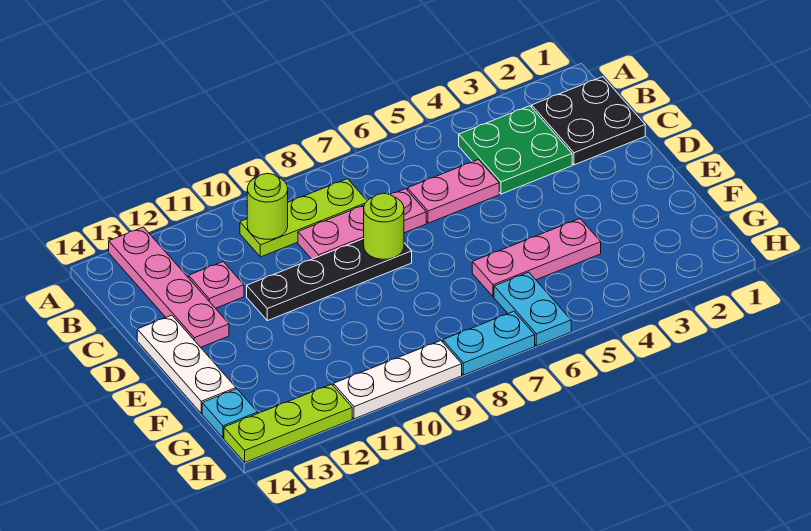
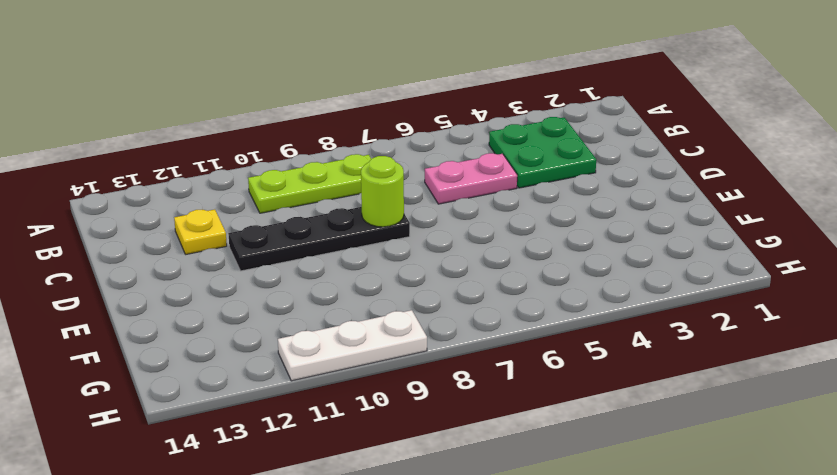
yellow 1x1 plate [174,209,227,254] -> pink 1x1 plate [189,262,244,308]
none -> pink 1x4 plate [109,227,229,347]
none -> black 2x2 plate [532,77,645,165]
none -> pink 1x3 plate [298,189,426,259]

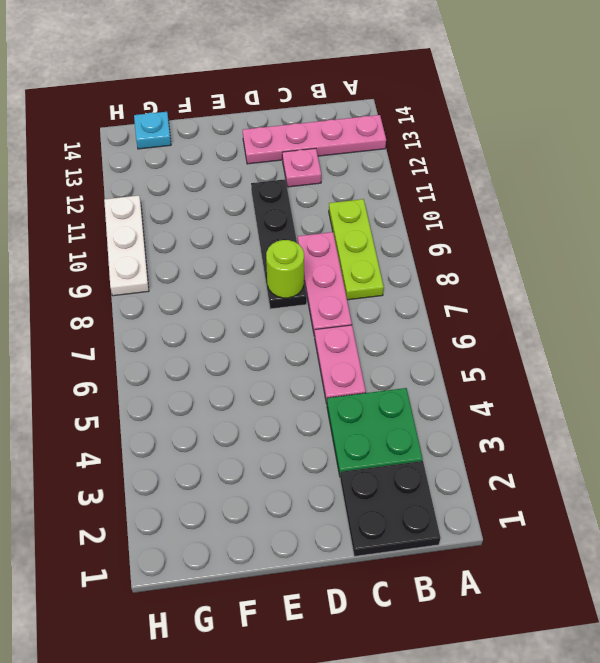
none -> white 1x3 plate [137,315,236,413]
none -> pink 1x3 plate [472,219,601,297]
none -> cyan 1x2 plate [494,272,571,346]

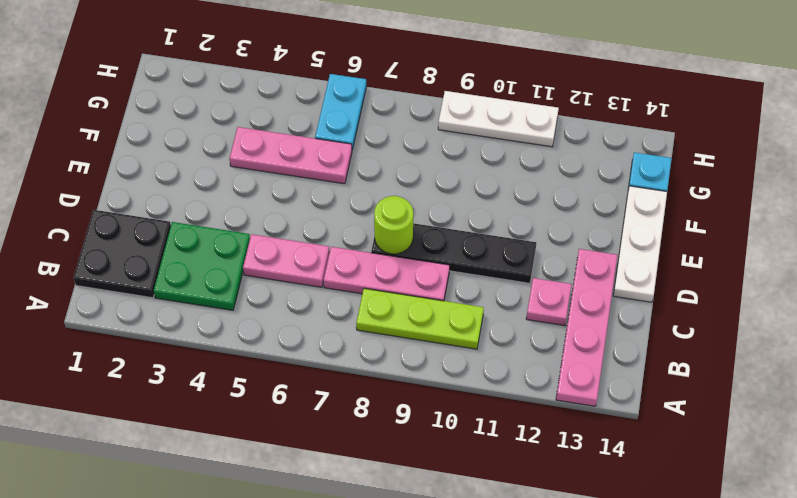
none -> cyan 1x2 plate [443,311,535,375]
none -> lime 1x3 plate [224,384,352,462]
none -> lime 1x1 round brick [247,173,288,239]

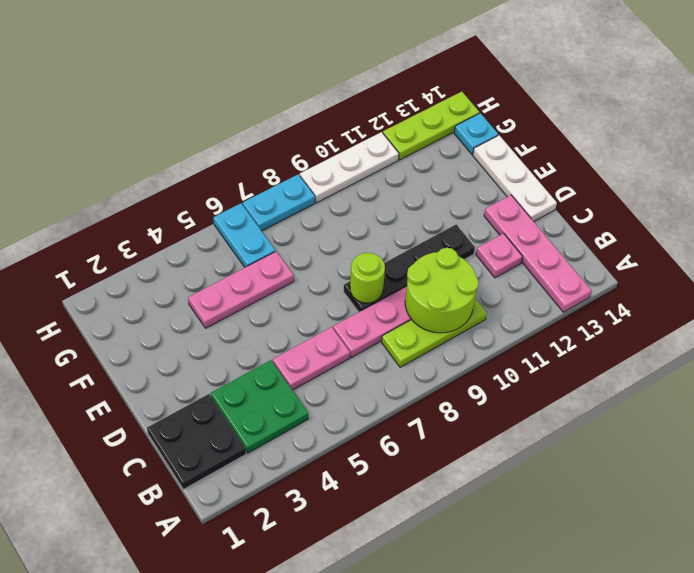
lime 2x2 round brick [405,248,479,333] -> lime 1x1 round brick [247,173,288,239]

